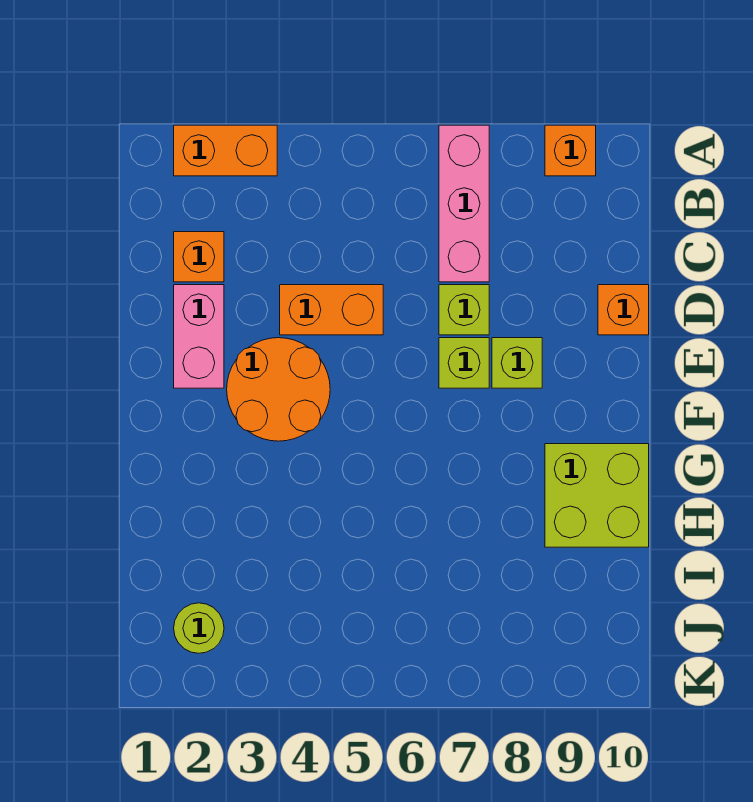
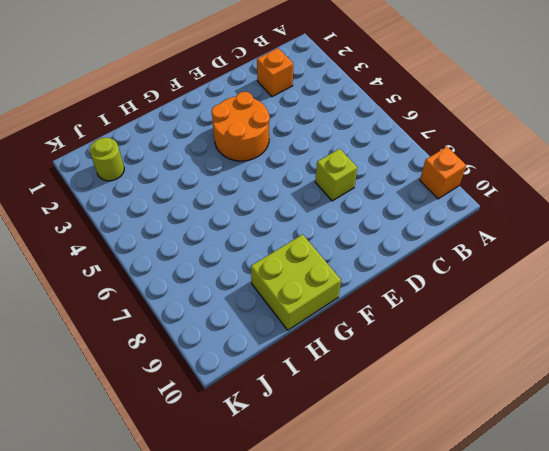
none -> orange 1x2 brick [174,125,277,176]
none -> pink 1x3 brick [439,125,489,282]
none -> pink 1x2 brick [174,285,224,388]

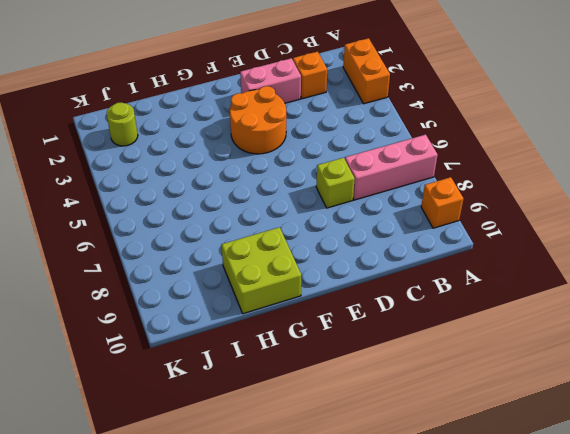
none -> orange 1x2 brick [280,285,383,335]
none -> orange 1x1 brick [598,285,649,335]
none -> lime 1x1 brick [439,338,489,388]

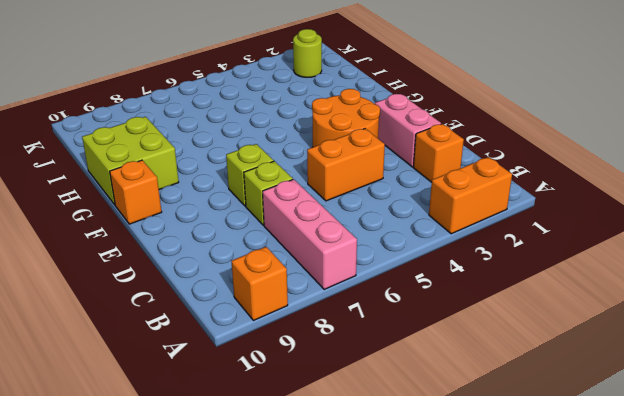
orange 1x1 brick [110,160,162,224] -> orange 1x1 brick moved to [598,285,649,335]
none -> lime 1x1 brick [492,338,542,388]

